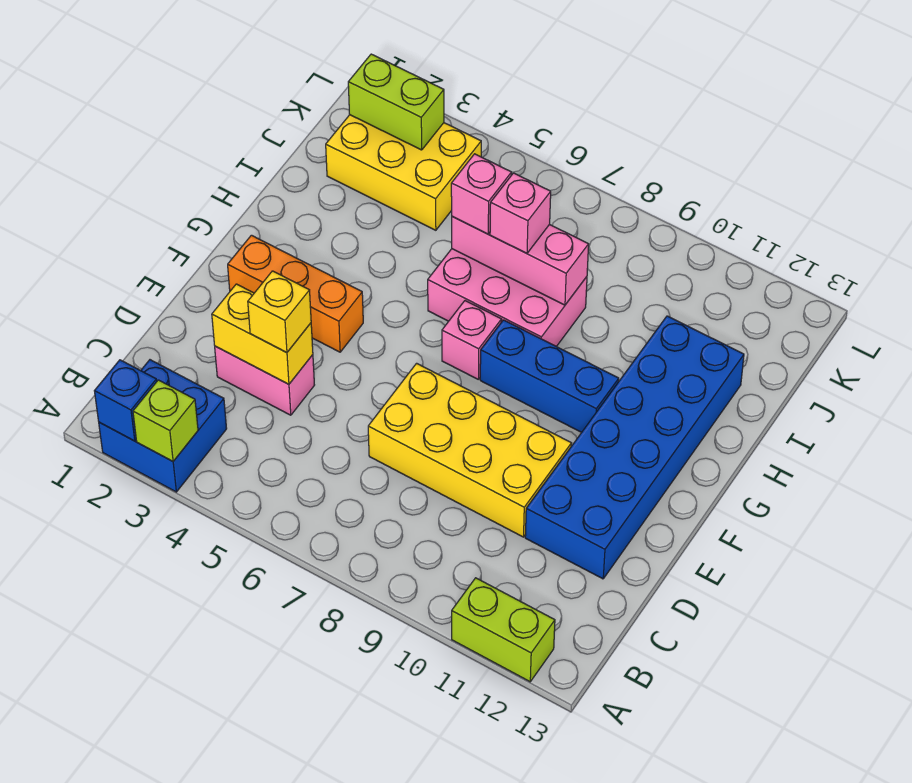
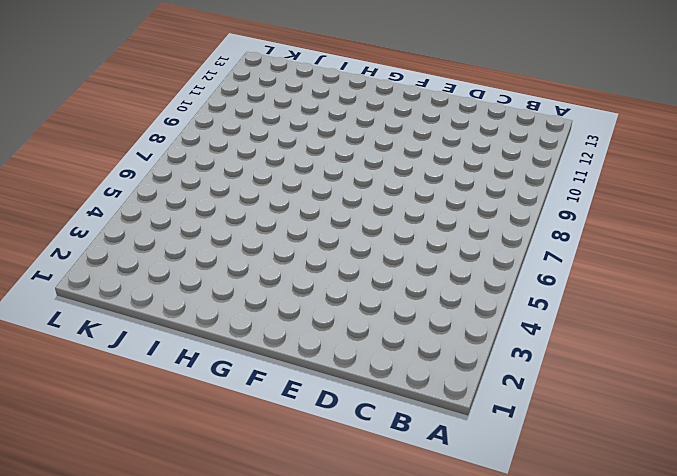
none -> blue 2x2 brick [99,360,227,492]
none -> lime 1x2 brick [452,578,555,682]
none -> pink 1x2 brick [215,346,314,415]

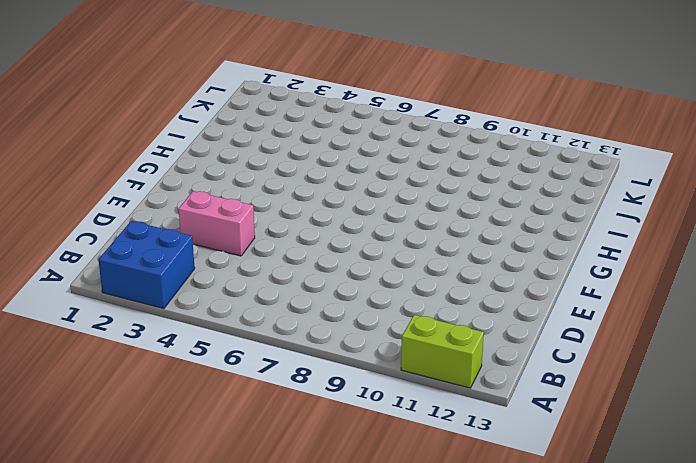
none -> yellow 2x4 brick [368,363,571,537]
none -> blue 2x6 brick [525,316,744,579]
none -> orange 1x3 brick [228,235,363,352]

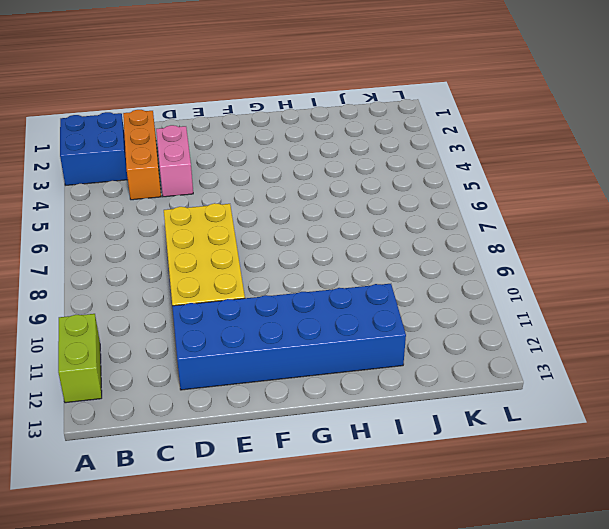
orange 1x3 brick [123,110,161,200] -> orange 1x3 brick moved to [228,235,363,352]
none -> pink 1x1 brick [442,301,502,380]
none -> blue 1x3 brick [480,320,619,432]
none -> pink 2x3 brick [428,249,587,346]

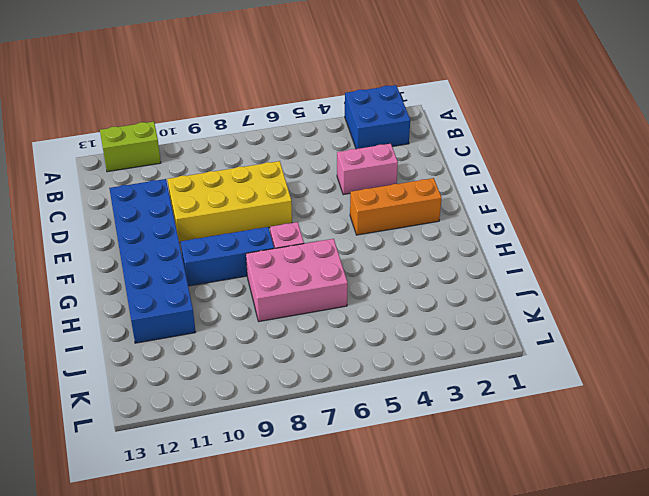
none -> yellow 2x3 brick [326,115,481,230]
none -> blue 1x1 brick [95,360,157,441]
none -> lime 1x1 brick [133,380,198,461]

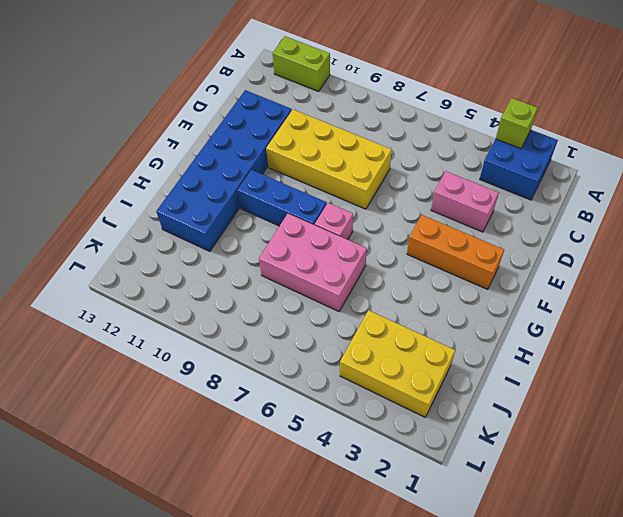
none -> blue 1x1 brick [95,360,157,441]
none -> yellow 1x2 brick [212,284,313,384]
none -> pink 1x3 brick [452,217,589,305]

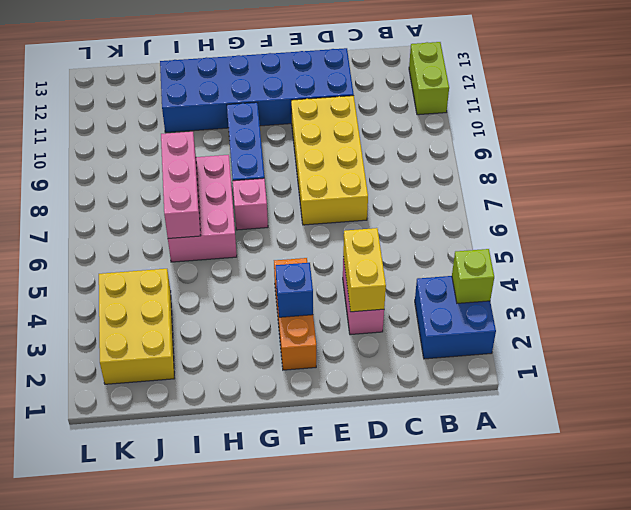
blue 1x1 brick [276,263,313,317] -> blue 1x1 brick moved to [95,360,157,441]
none -> lime 1x2 brick [348,54,444,150]
none -> yellow 1x1 brick [248,271,311,353]
none -> pink 1x1 brick [451,154,512,234]

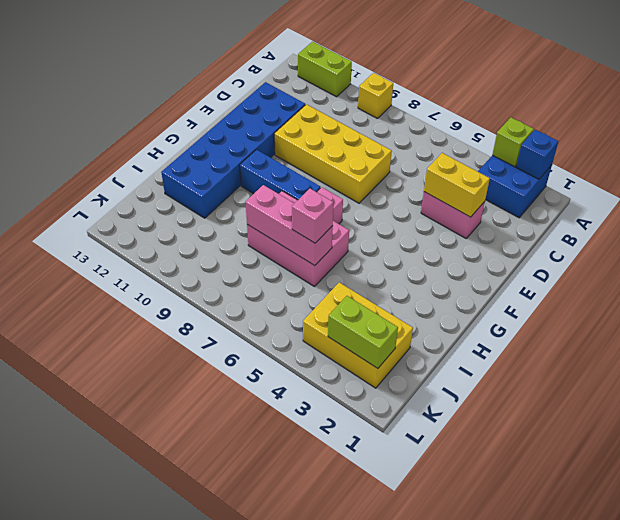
yellow 1x1 brick [358,73,393,119] -> yellow 1x1 brick moved to [248,271,311,353]
none -> orange 1x3 brick [228,235,363,352]
none -> pink 1x1 brick [490,173,551,253]

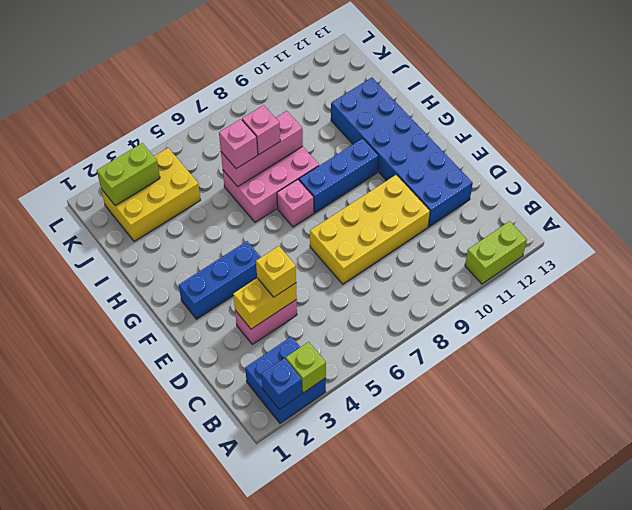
blue 1x3 brick [179,241,261,319] -> orange 1x3 brick [228,235,363,352]

